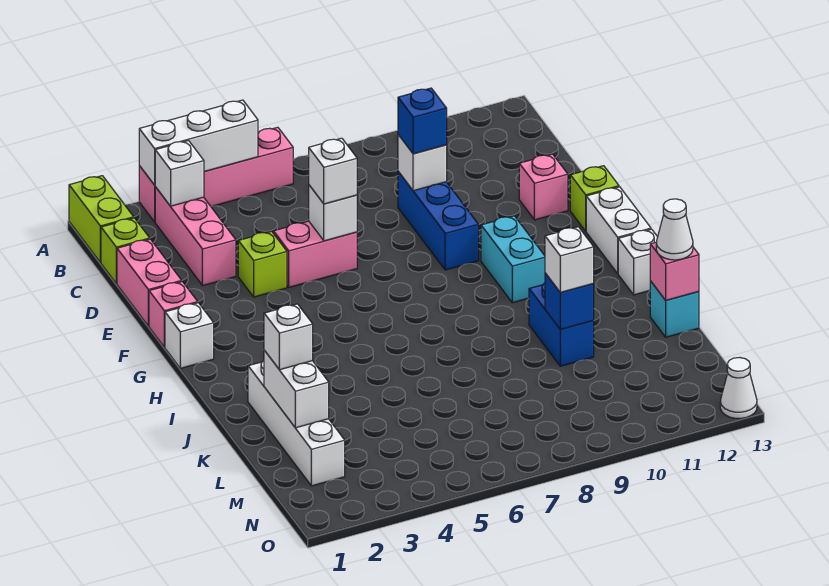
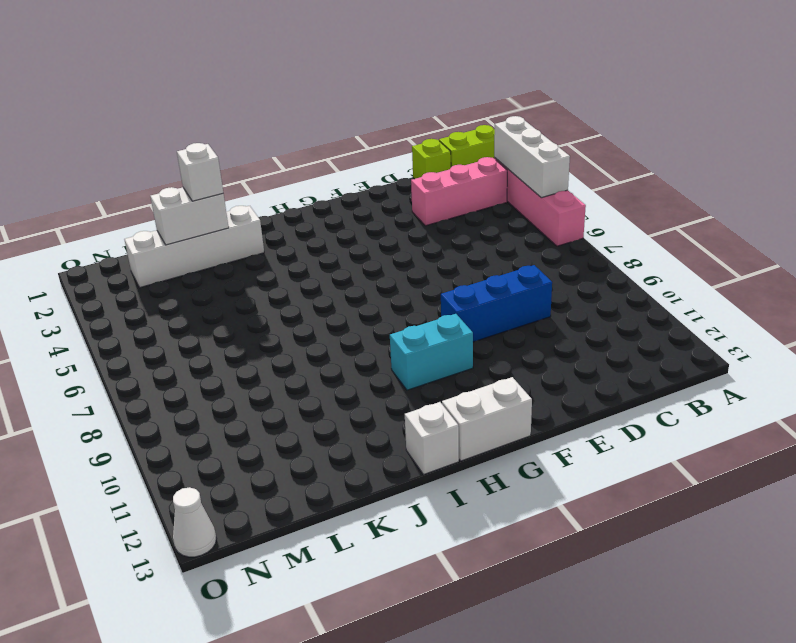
none -> pink 1x2 brick [117,239,182,326]
none -> lime 1x1 brick [238,231,287,297]
none -> pink 1x2 brick [273,221,357,287]
none -> pink 1x1 brick [519,154,568,220]

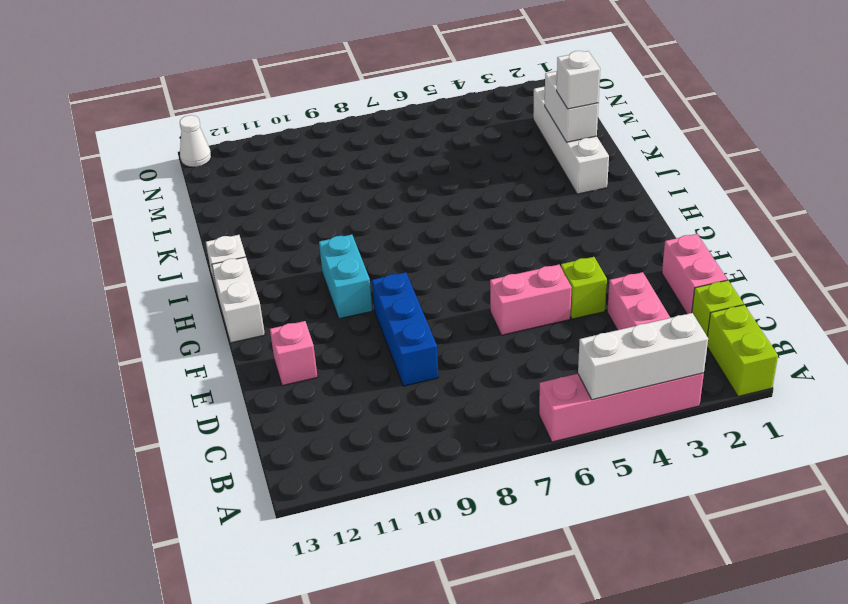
none -> pink 1x1 brick [149,282,198,347]
none -> lime 1x1 brick [570,166,619,231]
none -> white 1x1 brick [165,303,214,368]
none -> blue 1x2 brick [529,283,594,366]

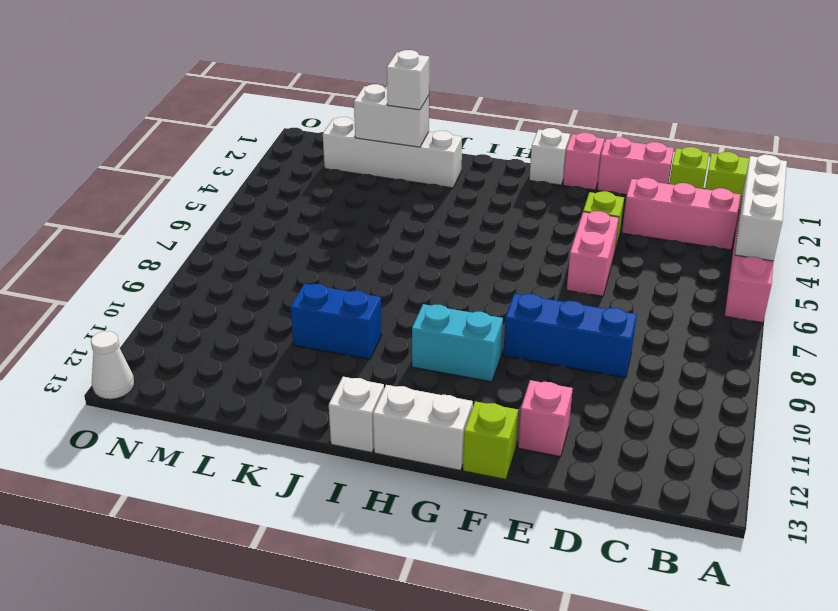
none -> cyan 1x1 brick [650,281,699,337]
none -> white 1x1 brick [155,141,204,206]
none -> white 1x1 brick [398,135,447,191]
none -> white 1x1 brick [309,185,357,241]

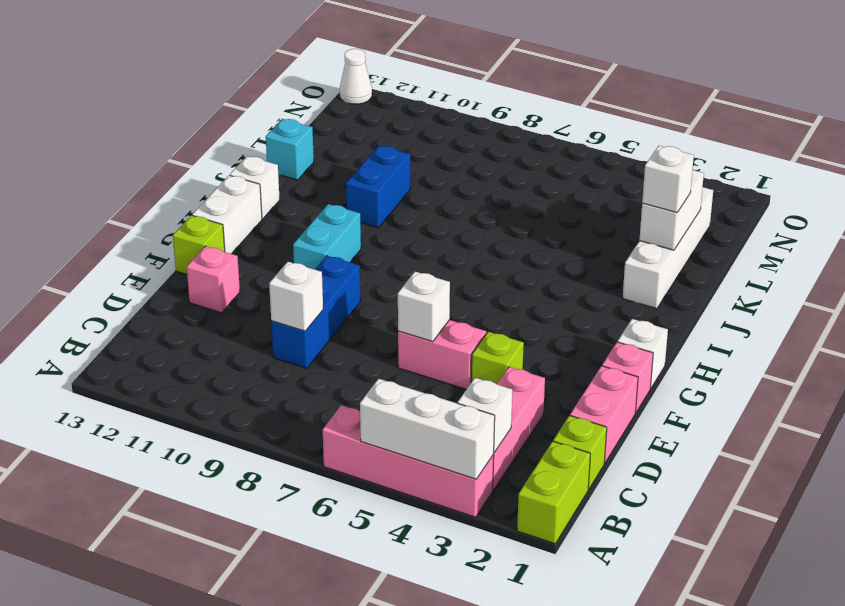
none -> blue 1x1 brick [545,273,594,329]
none -> pink 1x1 brick [650,242,699,300]
none -> blue 1x1 brick [398,88,447,154]
none -> white 1x1 brick [309,138,357,204]

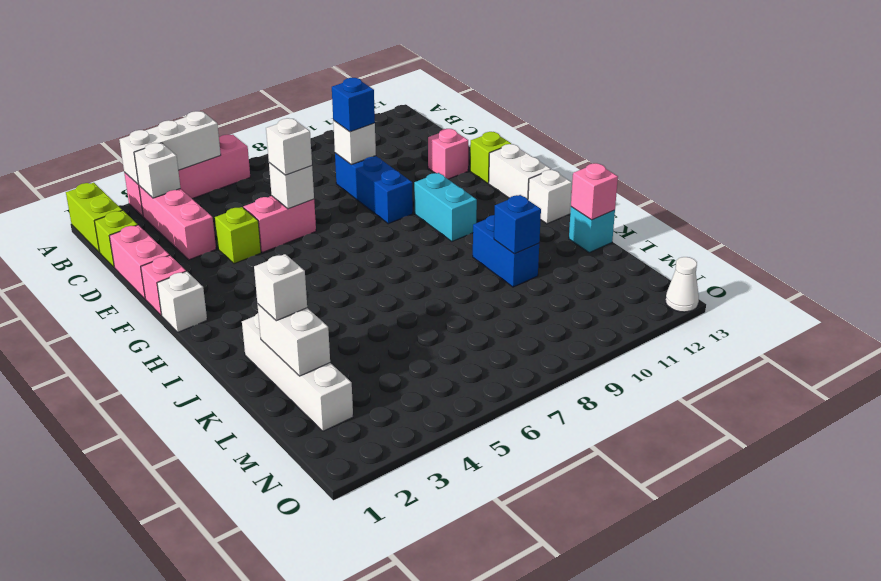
none -> white 1x1 brick [545,227,594,293]
none -> white 1x1 cone [656,199,693,260]

